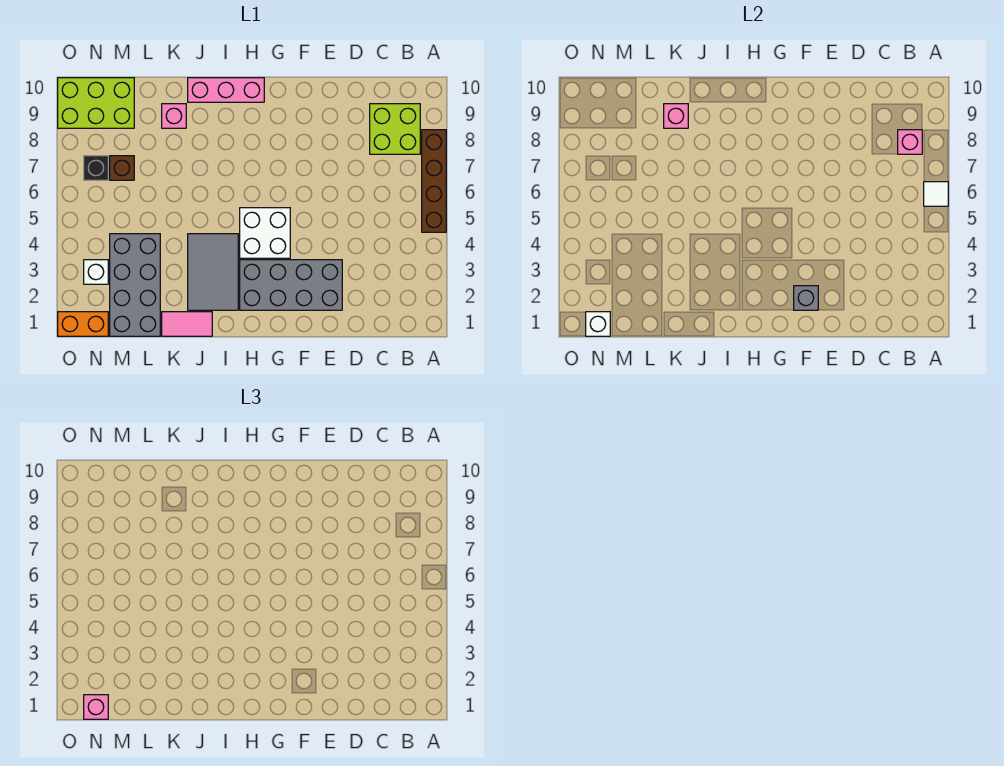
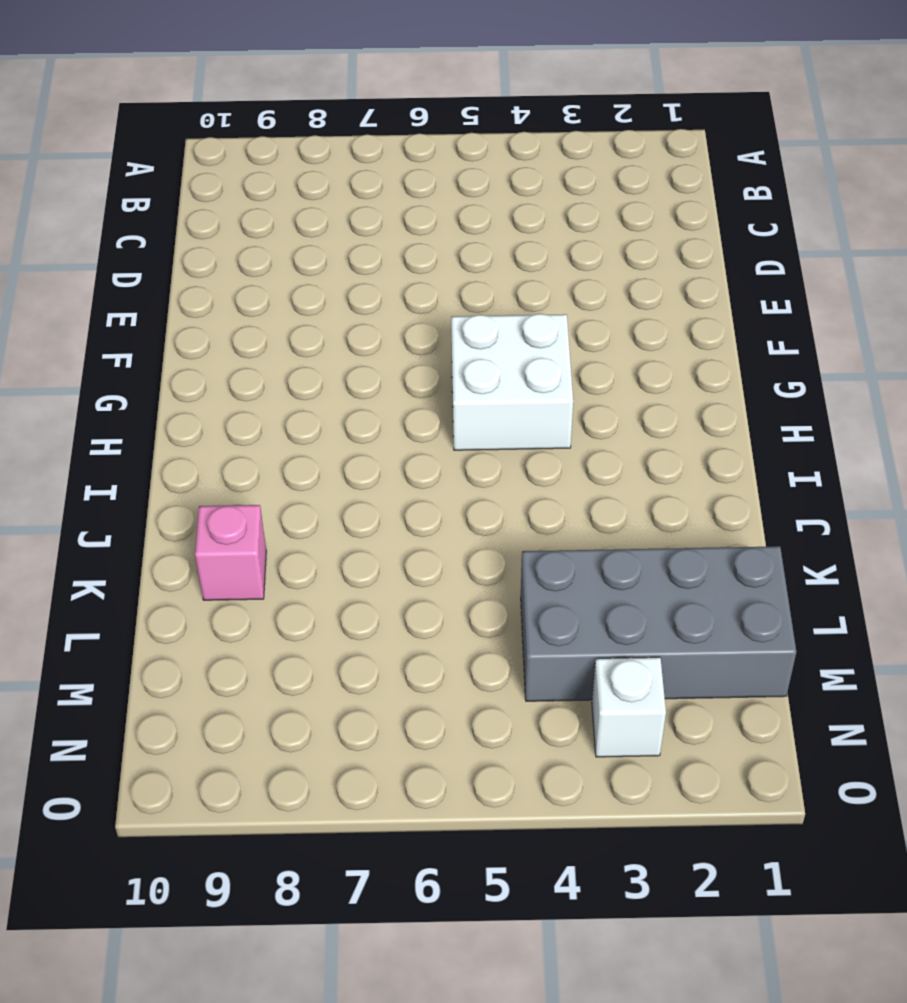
none -> brown 1x4 brick [422,130,446,232]
none -> lime 2x2 brick [370,104,420,154]
none -> grey 2x4 brick [240,260,342,310]

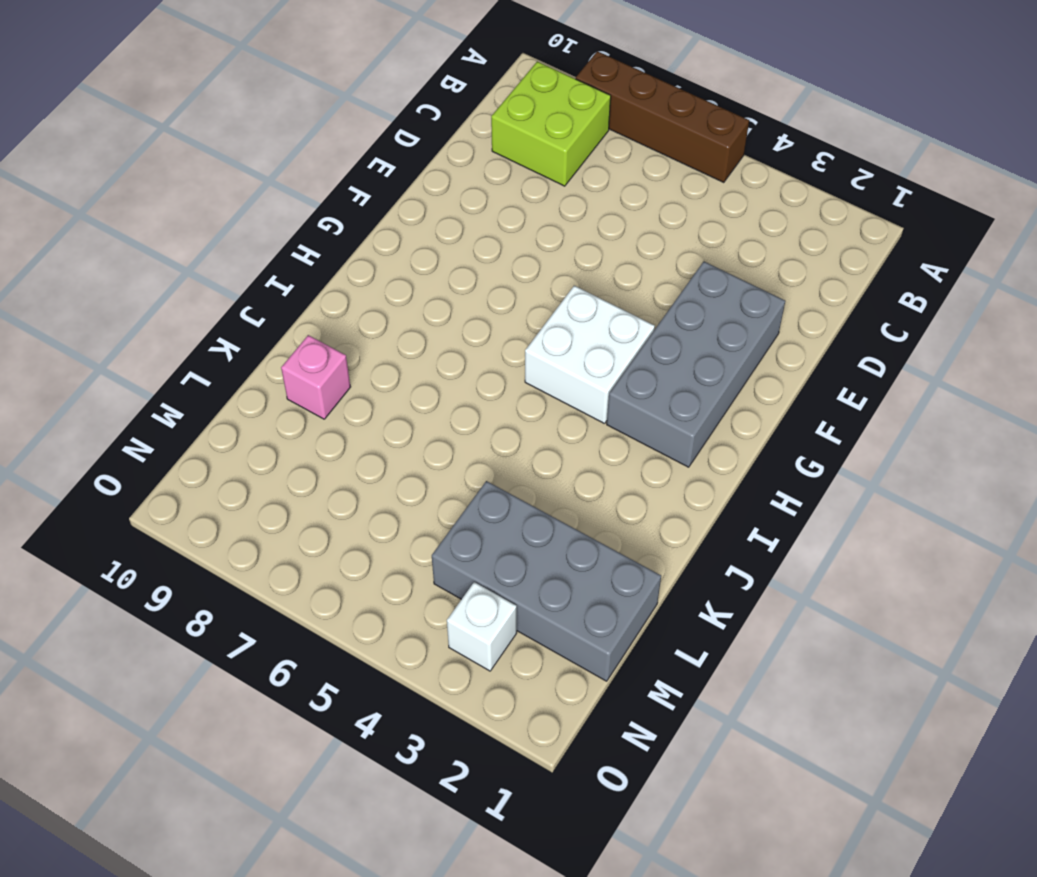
none -> pink 1x3 brick [188,78,264,102]
none -> grey 2x3 tile [188,234,238,310]
none -> pink 1x2 tile [162,312,212,336]

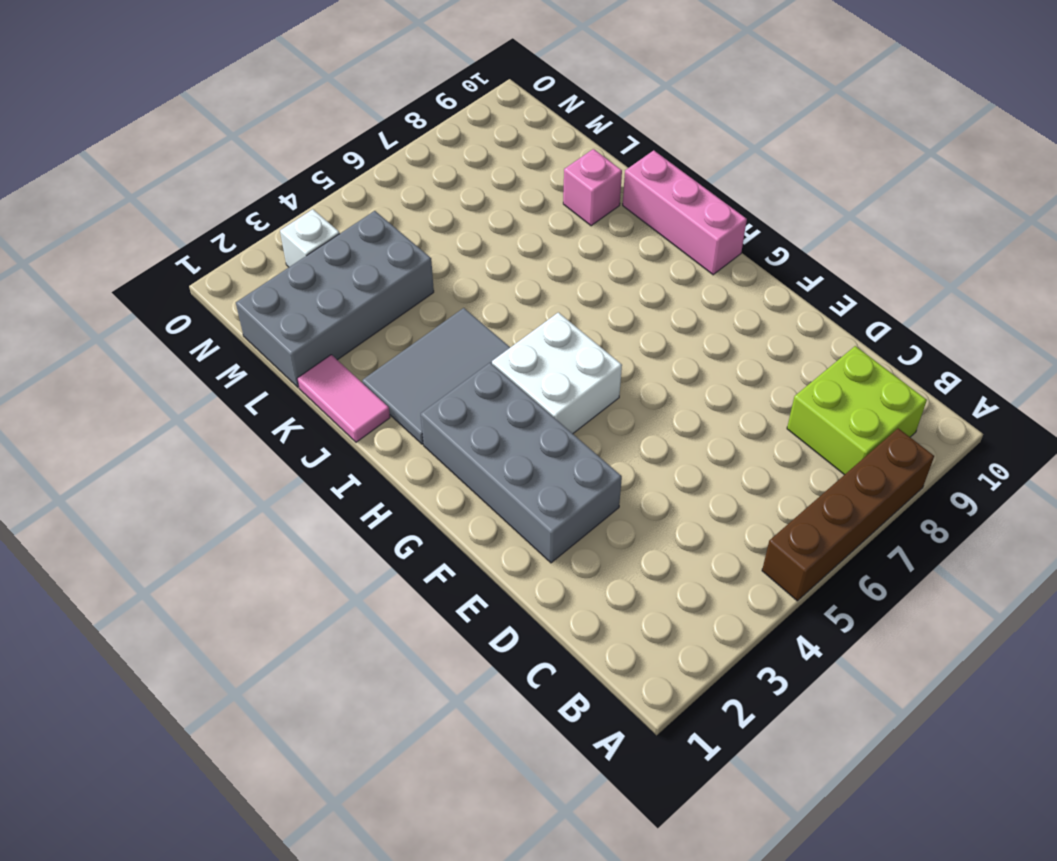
none -> brown 1x1 brick [110,156,134,180]
none -> lime 2x3 brick [58,78,134,128]
none -> orange 1x2 brick [58,312,108,336]

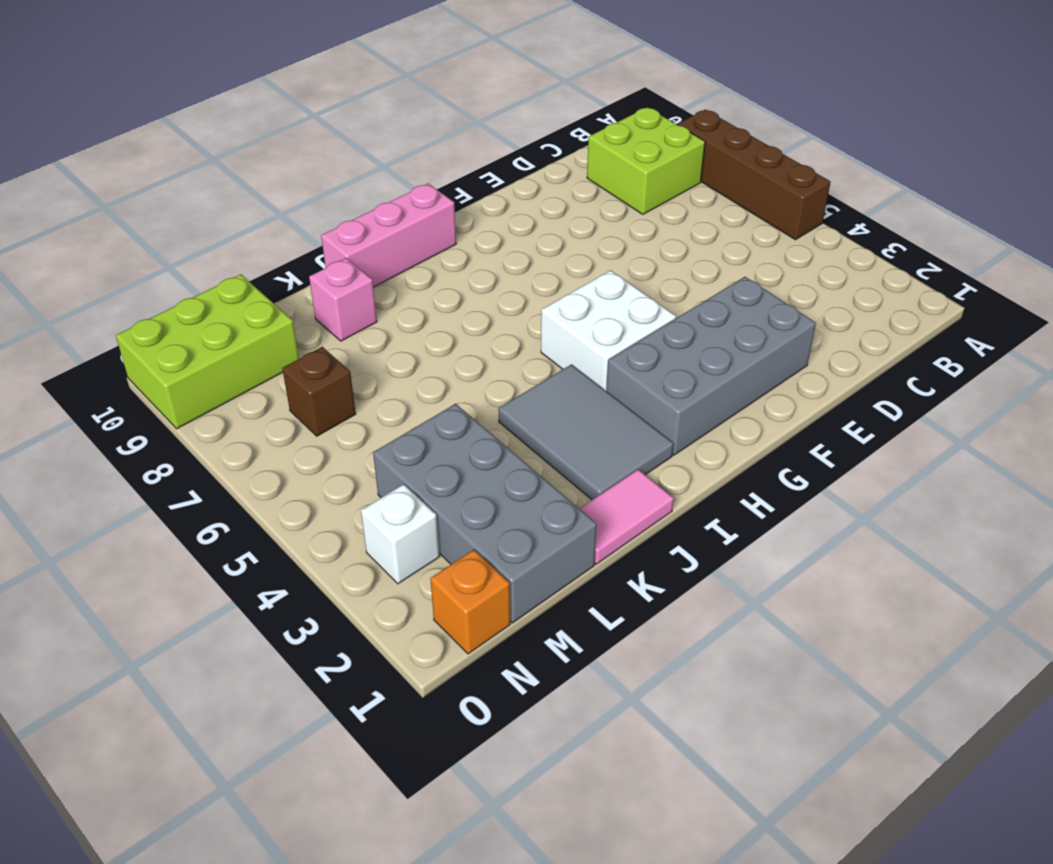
orange 1x1 brick [430,550,510,654] -> orange 1x2 brick [58,312,108,336]
none -> black 1x1 brick [84,156,108,180]
none -> white 1x1 tile [924,182,948,206]
none -> pink 1x1 brick [898,130,922,154]

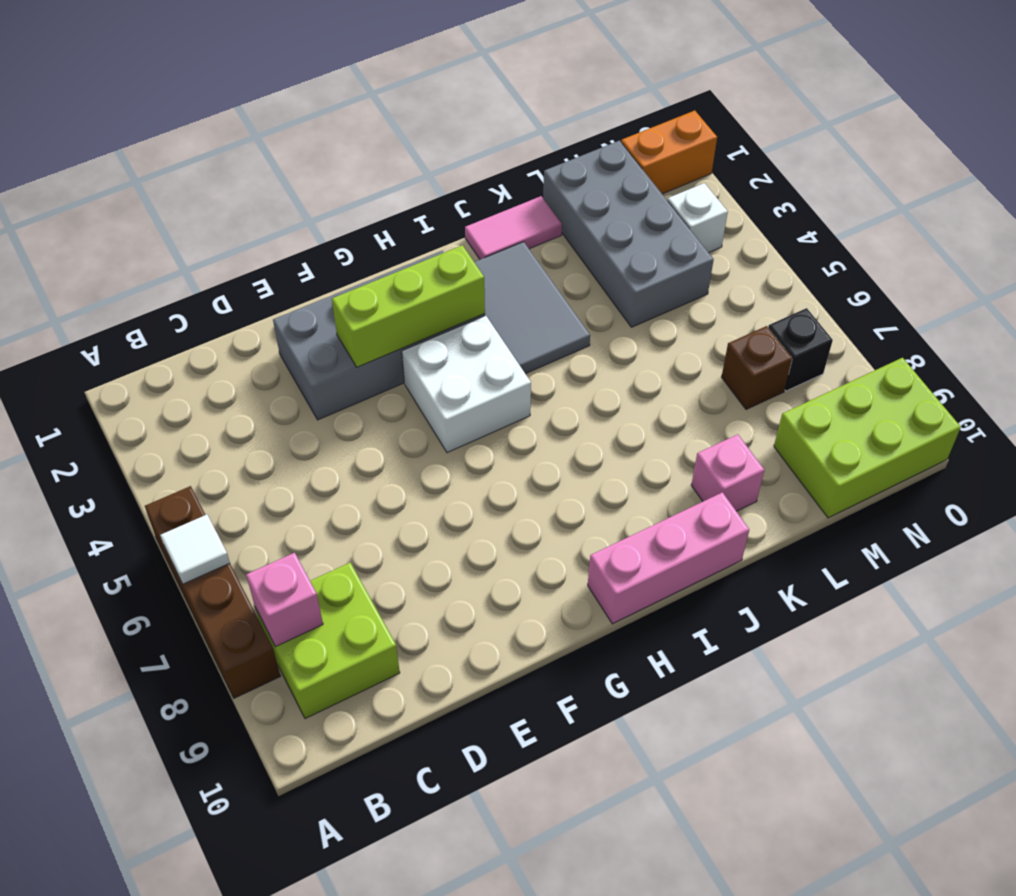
lime 1x3 brick [332,245,485,367] -> none
none -> grey 1x1 brick [794,286,818,310]
none -> pink 1x1 brick [664,104,688,128]
none -> white 1x1 brick [586,312,610,336]

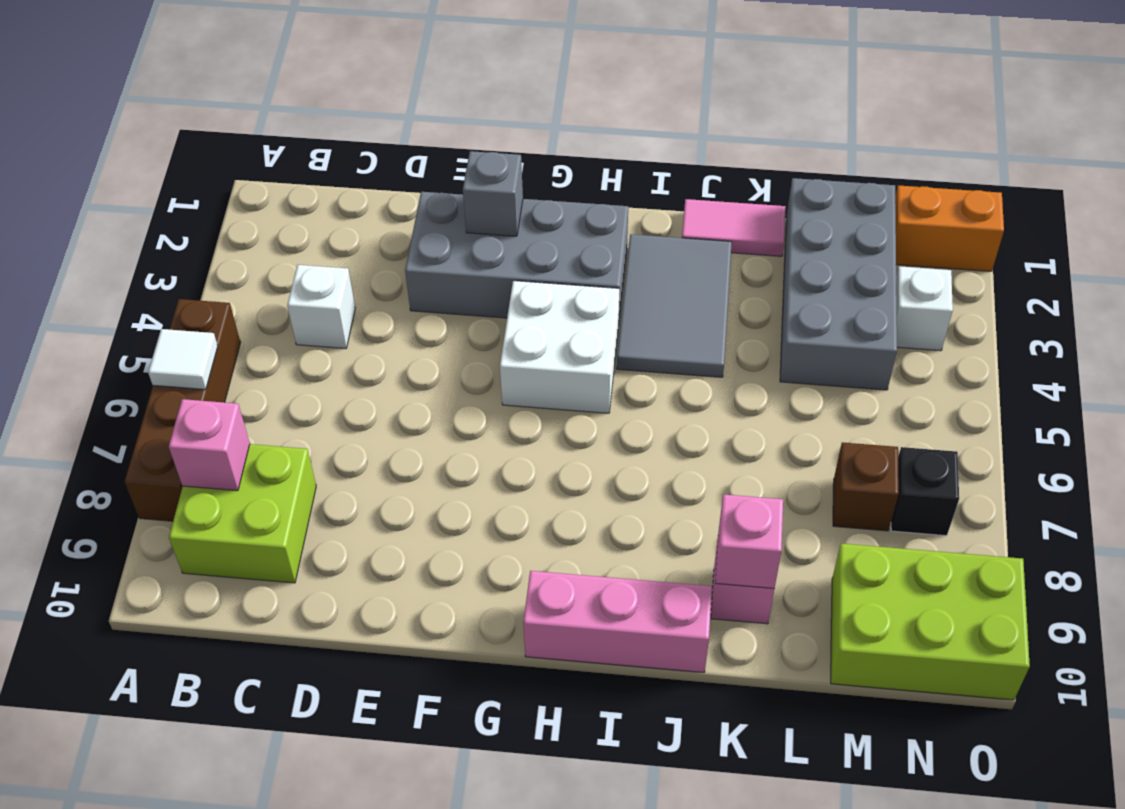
white 1x1 brick [287,265,355,349] -> white 1x1 brick moved to [586,312,610,336]
none -> pink 1x1 brick [84,695,108,719]

